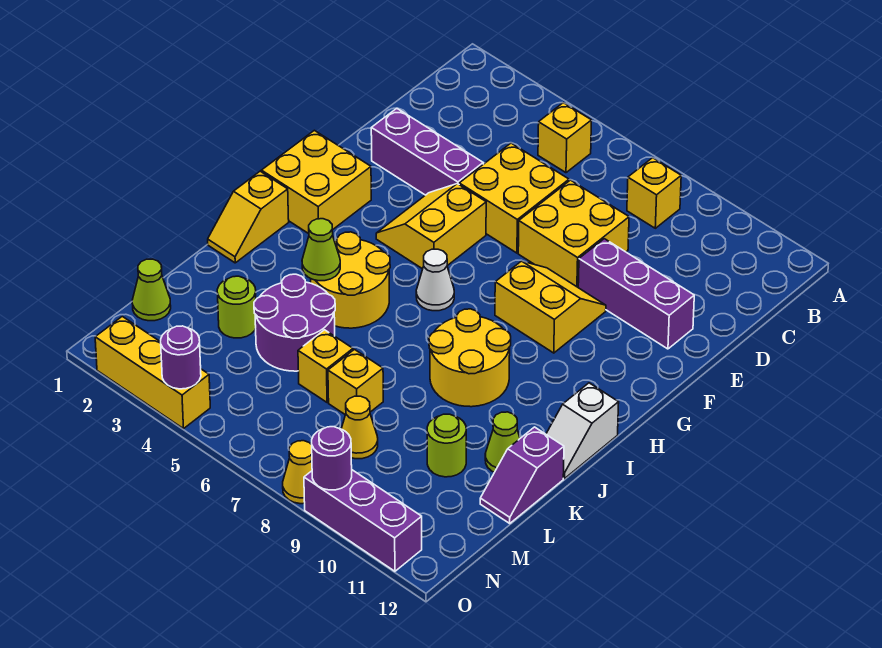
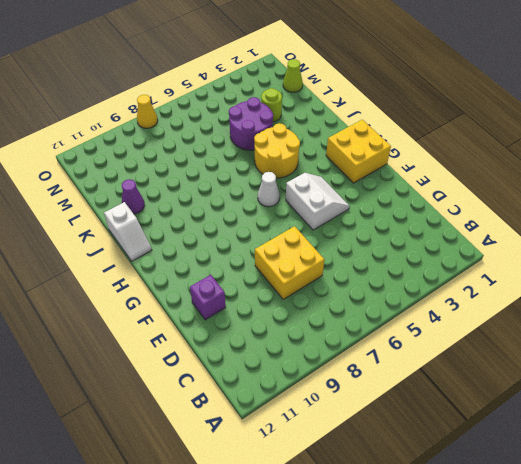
purple 1x1 brick [190,275,226,320] -> purple 1x3 brick [578,239,694,349]
white 2x2 slope [286,173,350,230] -> yellow 2x2 slope [376,184,486,269]
white 1x2 slope [104,202,152,261] -> white 1x2 slope turned to [546,383,619,478]
purple 1x1 cone [122,179,145,214] -> lime 1x1 cone [485,412,520,472]
none -> yellow 1x1 brick [538,103,592,173]
none -> yellow 1x1 brick [627,158,681,228]
none -> yellow 2x2 brick [459,143,569,253]

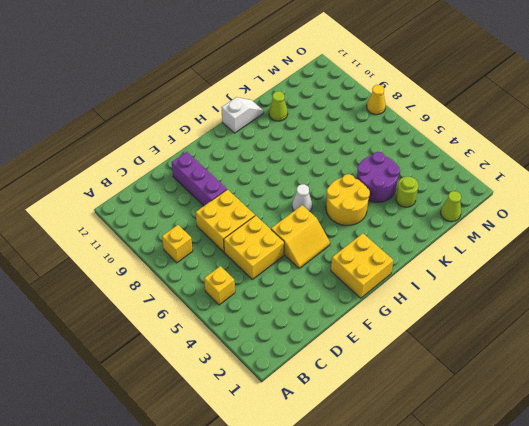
none -> purple 1x3 brick [371,108,483,195]
none -> yellow 2x2 slope [495,261,606,353]
none -> yellow 1x2 slope [208,171,289,263]

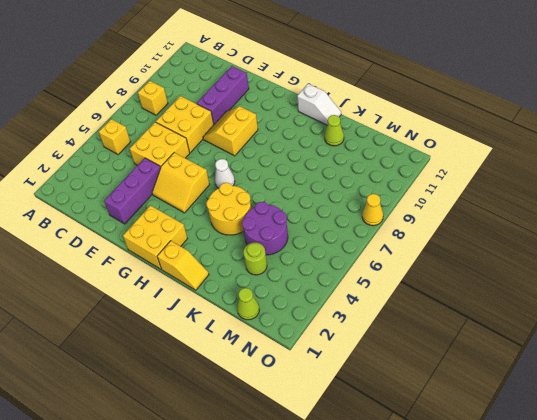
none -> yellow 2x2 round brick [429,309,511,407]
none -> purple 1x2 slope [480,427,564,523]
none -> yellow 1x1 brick [298,330,353,403]

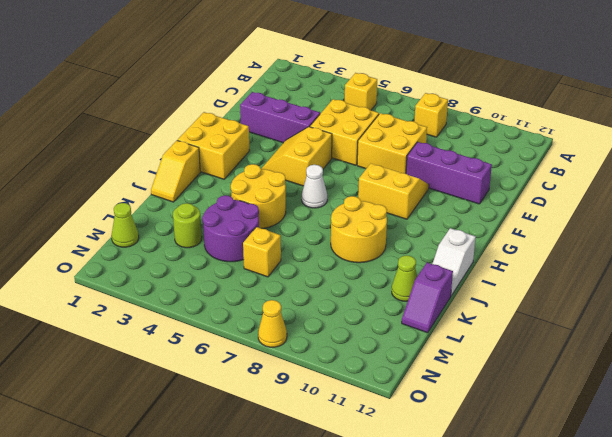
none -> yellow 1x1 brick [328,350,383,415]
none -> lime 1x1 round brick [427,414,466,477]
none -> yellow 1x1 cone [341,396,378,459]

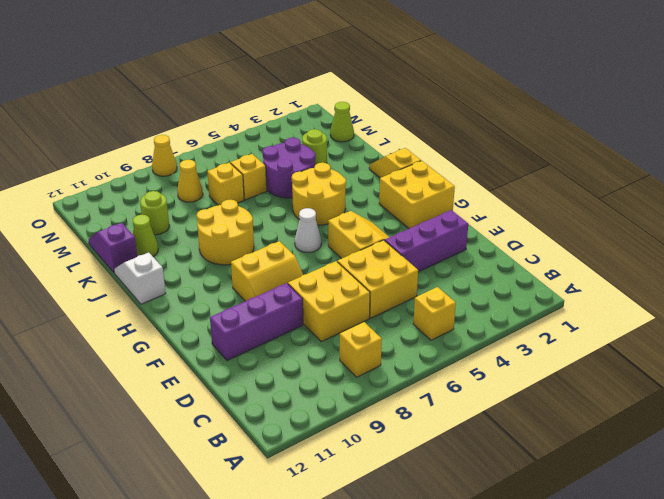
none -> yellow 1x3 brick [95,316,210,429]
none -> purple 1x3 brick [304,470,422,571]
none -> lime 1x1 cone [302,219,340,281]

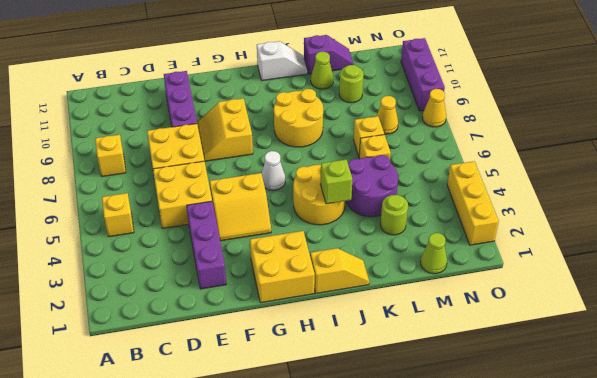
lime 1x1 brick [320,160,352,204] -> lime 1x1 cone [302,219,340,281]
none -> purple 1x1 round brick [161,326,201,389]
none -> purple 1x1 round brick [312,427,352,490]

